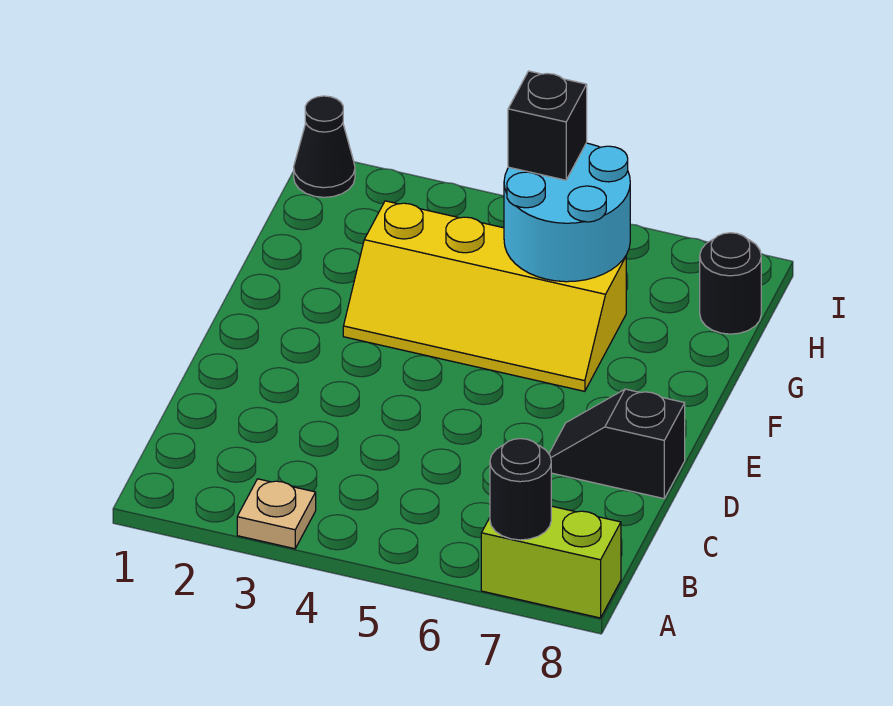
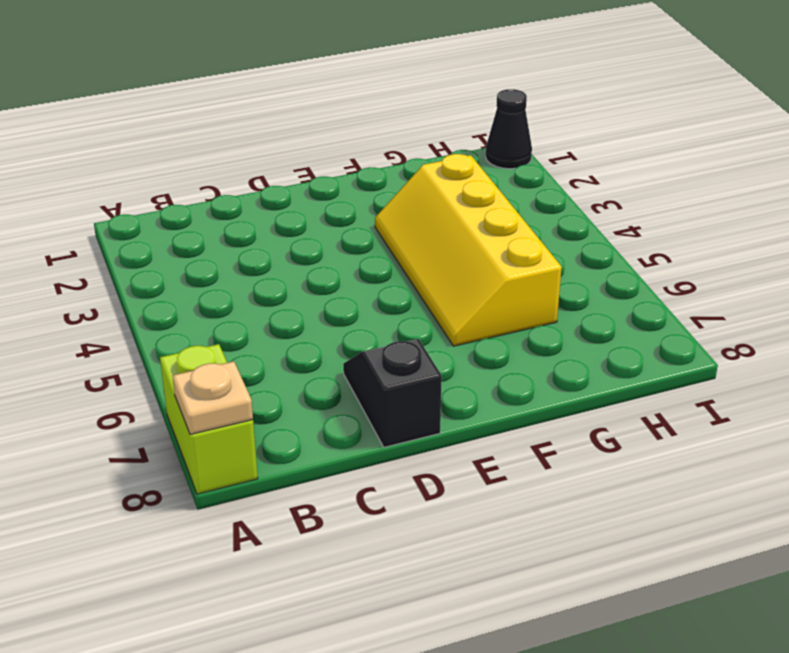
tan 1x1 plate [172,361,253,434] -> tan 1x1 plate moved to [237,479,316,549]
none -> black 1x1 round brick [700,233,761,334]
none -> black 1x1 round brick [490,439,551,540]

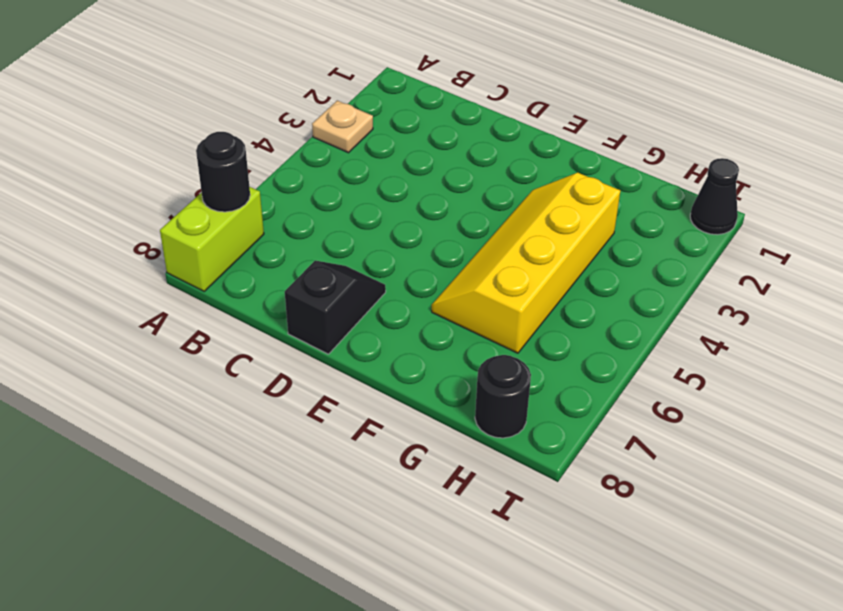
none -> cyan 2x2 round brick [504,143,630,282]
none -> black 1x1 brick [508,71,587,180]

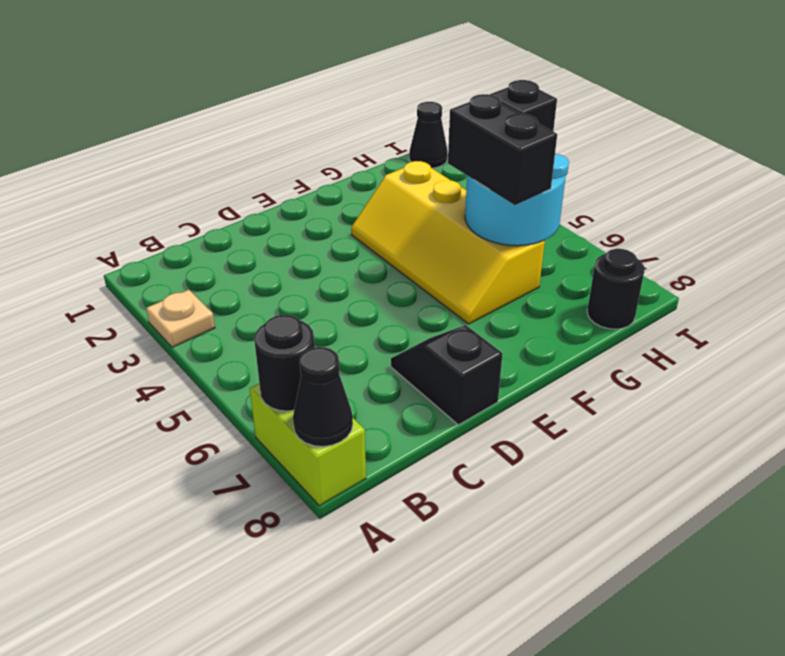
black 1x1 cone [293,347,353,447] -> none
black 1x2 brick [448,94,557,205] -> none

